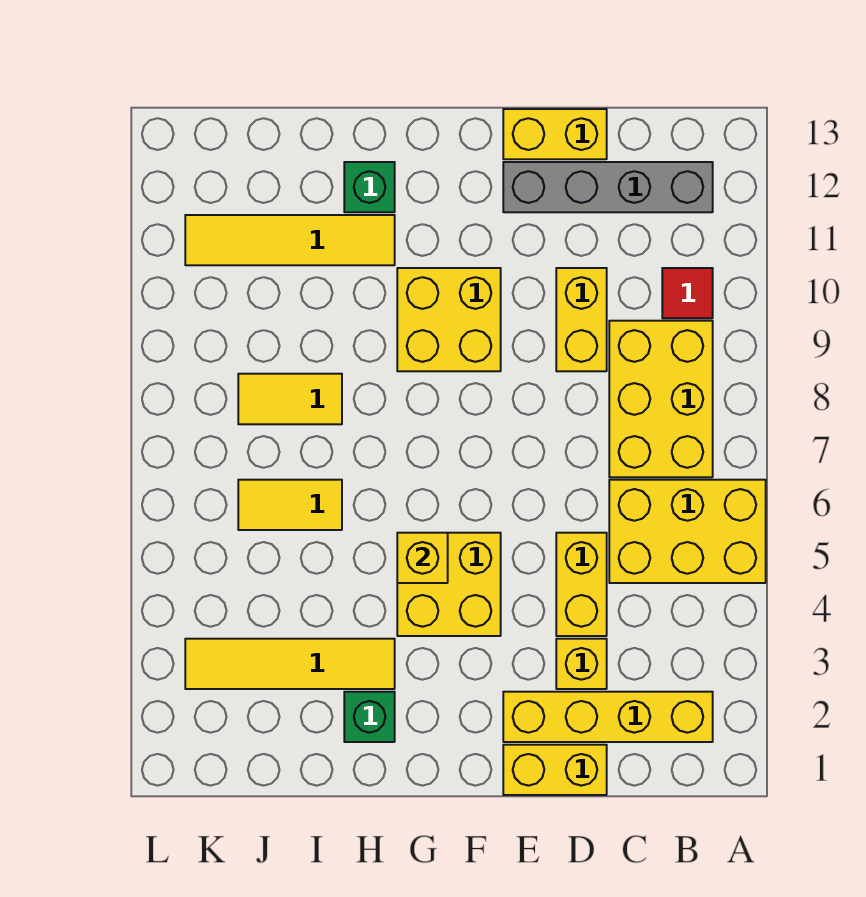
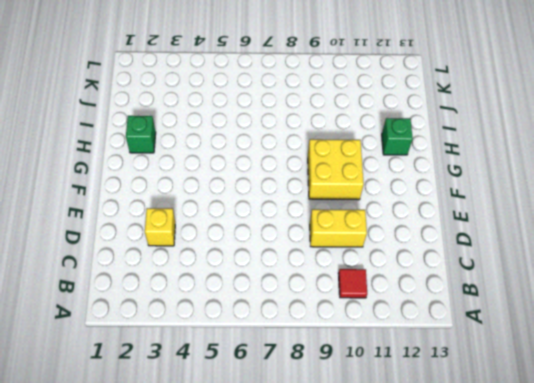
none -> yellow 2x3 brick [609,480,766,583]
none -> yellow 1x4 brick [503,692,713,742]
none -> yellow 2x3 brick [609,321,713,477]

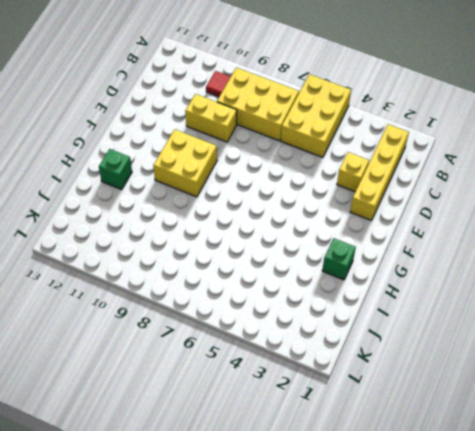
none -> grey 1x4 brick [503,162,713,212]
none -> yellow 1x2 brick [503,745,607,795]
none -> yellow 1x2 brick [556,533,607,636]

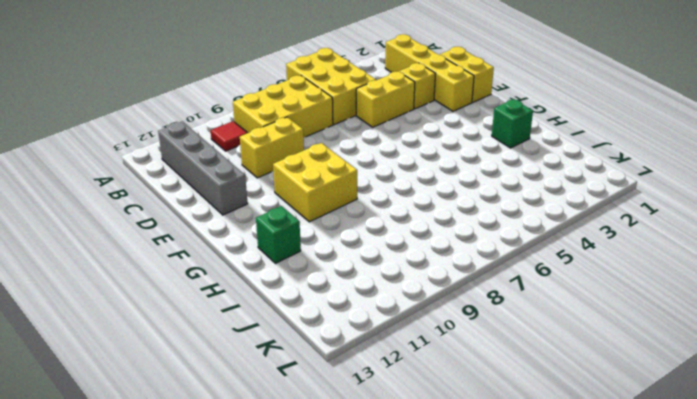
none -> yellow 1x2 brick [503,109,607,159]
none -> yellow 2x2 brick [397,533,501,636]
none -> yellow 1x4 tile [185,639,395,689]

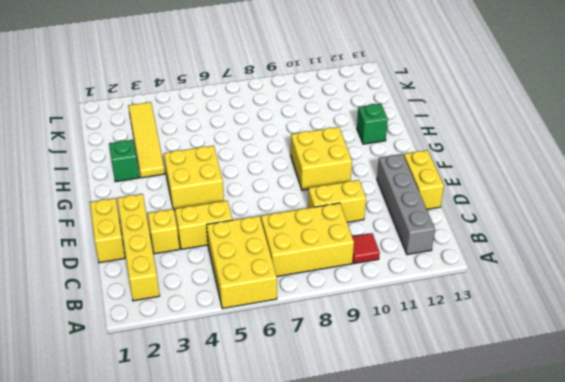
none -> yellow 1x4 tile [185,215,395,265]
none -> yellow 1x2 tile [238,480,342,530]
none -> yellow 1x2 tile [238,374,342,424]

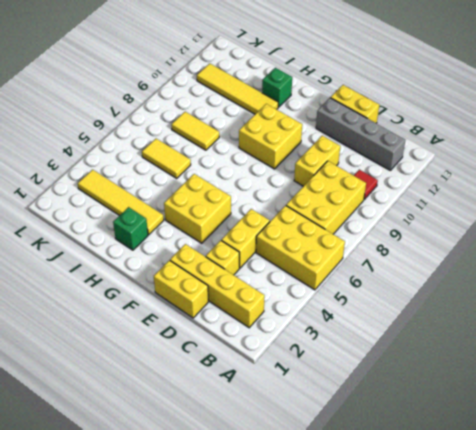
none -> yellow 1x1 brick [397,533,448,583]

